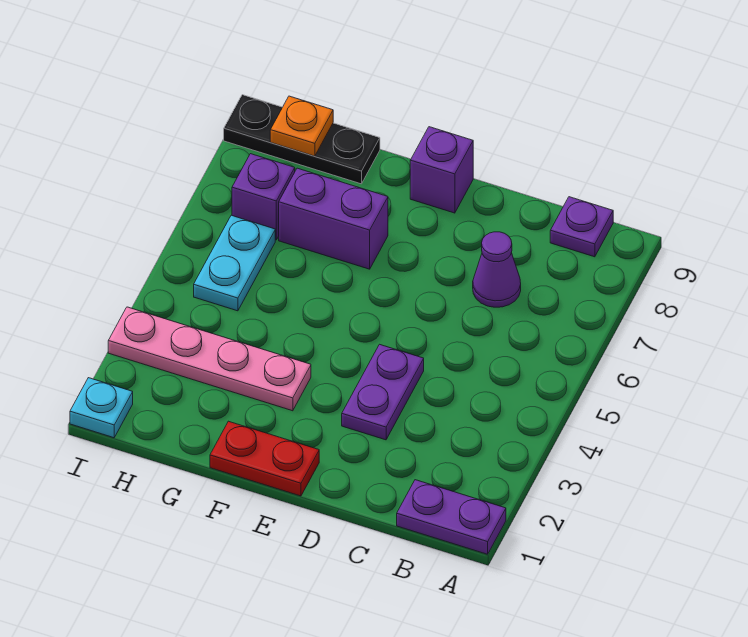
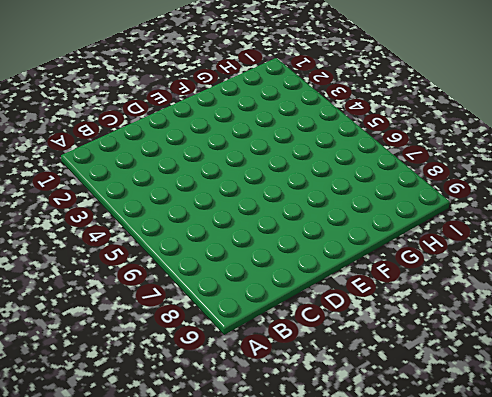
none -> purple 1x2 plate [397,480,506,554]
none -> purple 1x1 plate [550,197,613,257]
none -> purple 1x1 cone [473,232,521,307]

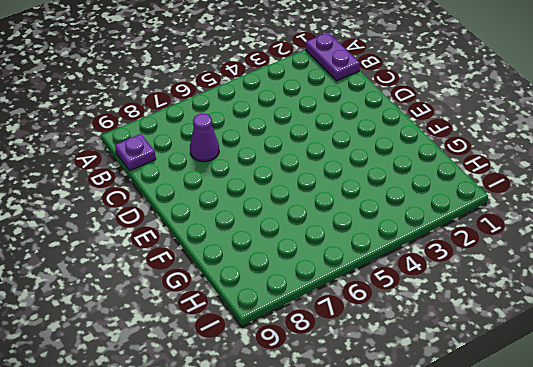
none -> purple 1x2 plate [342,344,424,440]
none -> red 1x2 plate [210,421,319,496]
none -> purple 1x1 brick [410,127,473,213]

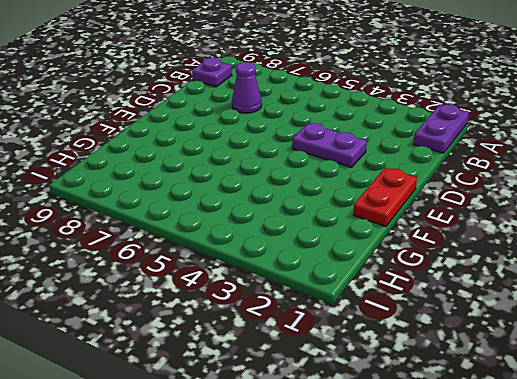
none -> purple 1x1 brick [410,127,473,213]
none -> pink 1x4 plate [108,307,311,411]
none -> purple 1x2 brick [279,168,388,269]

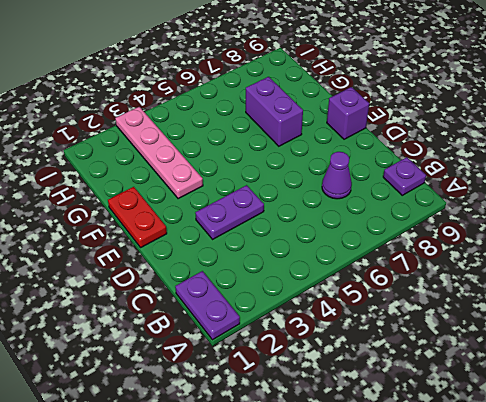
none -> black 1x3 plate [224,95,380,184]
none -> cyan 1x2 plate [194,215,275,311]
none -> purple 1x1 brick [232,154,295,240]

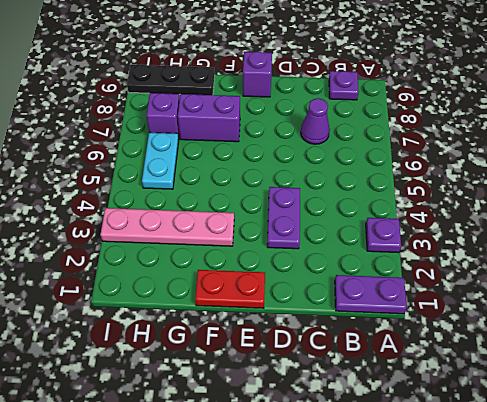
purple 1x1 plate [366,218,401,253] -> none
none -> cyan 1x1 plate [70,378,133,438]
none -> orange 1x1 plate [270,96,333,156]

